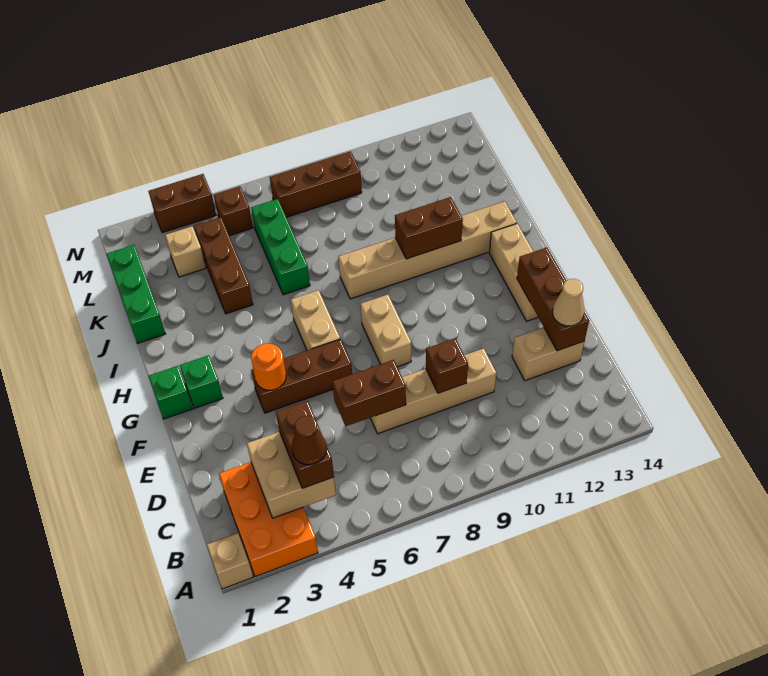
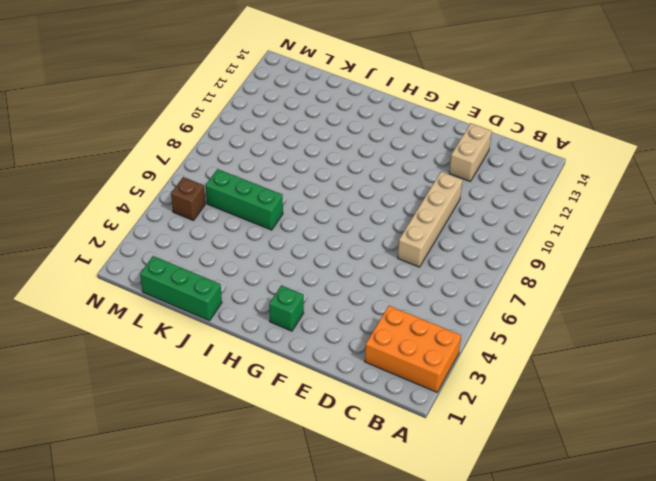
none -> tan 1x1 brick [207,533,253,589]
none -> brown 1x3 brick [251,339,352,413]
none -> tan 1x2 brick [360,295,411,367]

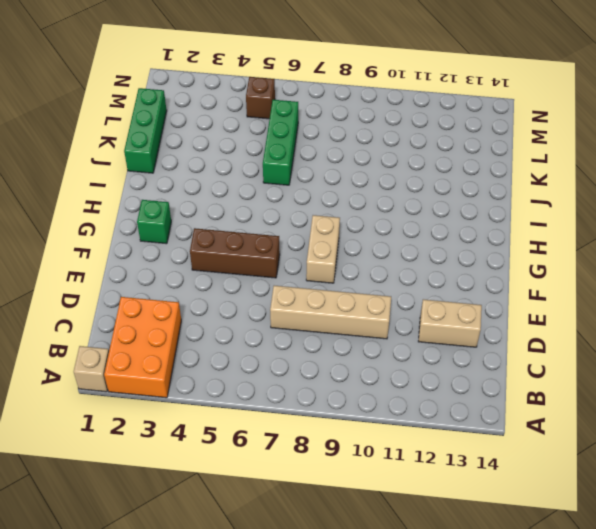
none -> tan 1x3 brick [489,224,538,321]
none -> green 1x1 brick [149,366,192,419]
none -> tan 1x2 brick [291,290,340,350]

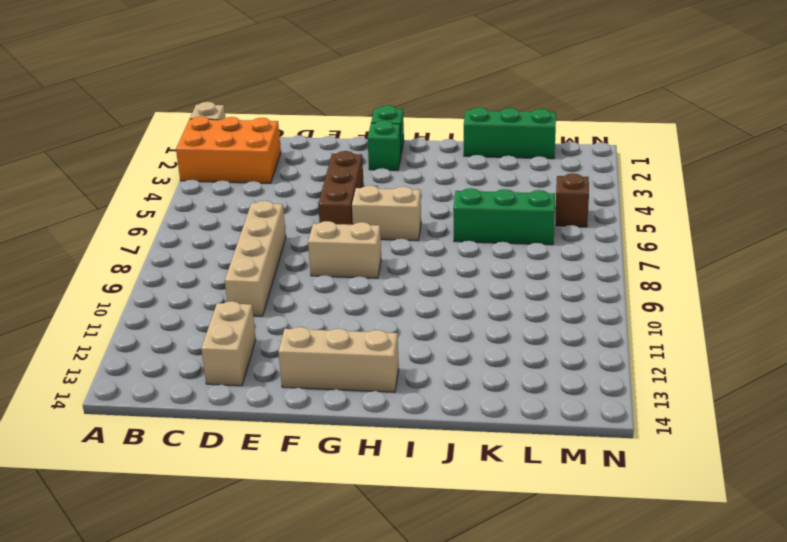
none -> tan 1x6 brick [338,201,517,299]
none -> brown 1x3 brick [194,217,253,314]
none -> tan 1x1 brick [165,226,206,277]

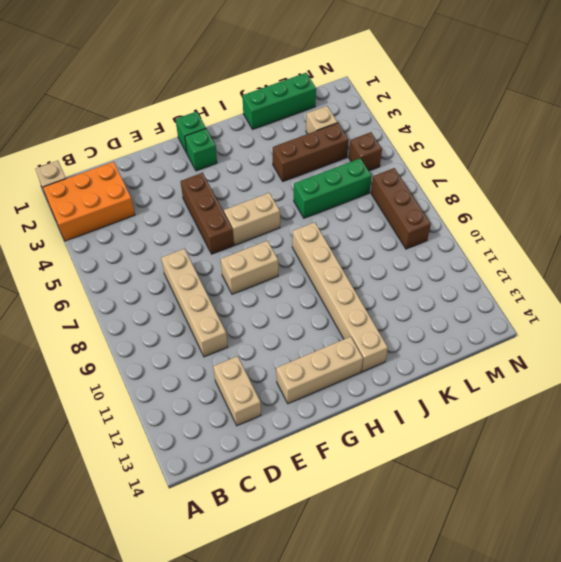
none -> brown 1x2 brick [148,174,216,233]
none -> tan 2x2 brick [247,432,336,518]
none -> brown 1x2 brick [332,360,406,426]

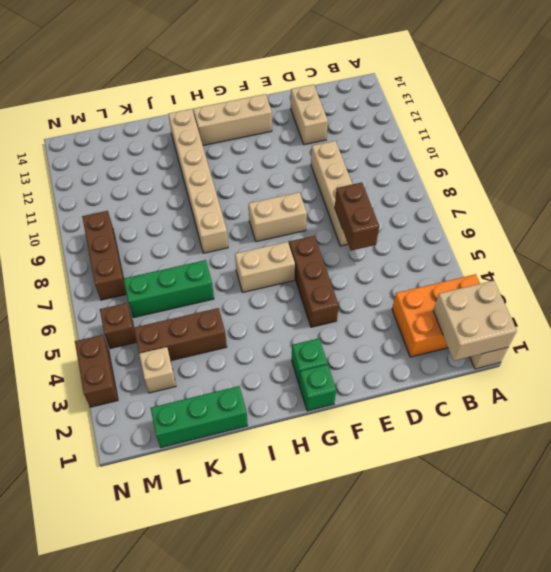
tan 2x2 brick [433,281,517,361] -> tan 2x2 brick moved to [247,432,336,518]
none -> brown 1x1 brick [426,338,468,393]
none -> brown 1x3 brick [517,248,589,351]
none -> orange 1x1 round brick [251,343,286,390]

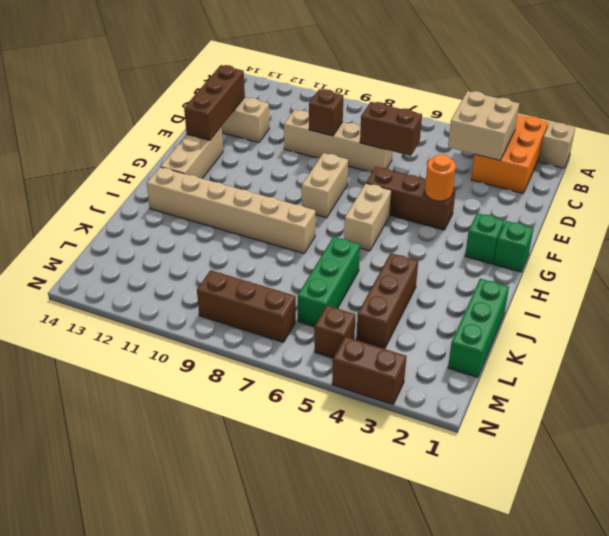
none -> tan 1x1 brick [165,226,206,277]
none -> brown 1x2 brick [395,197,463,259]
none -> brown 1x2 brick [276,401,334,489]

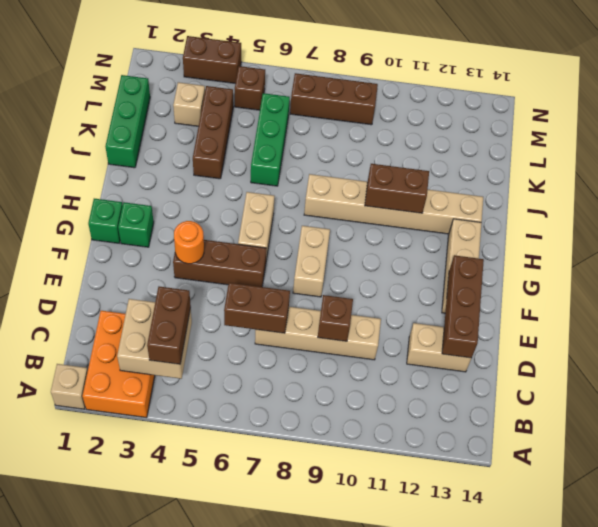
none -> tan 1x1 cone [553,279,584,326]
none -> brown 1x1 cone [292,416,327,465]

